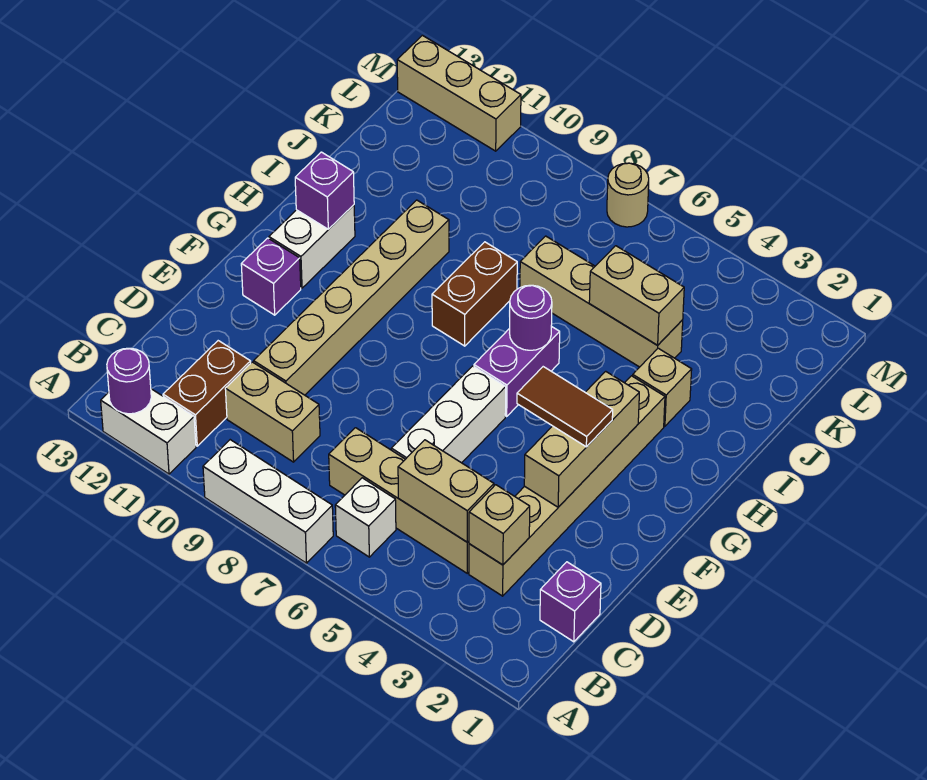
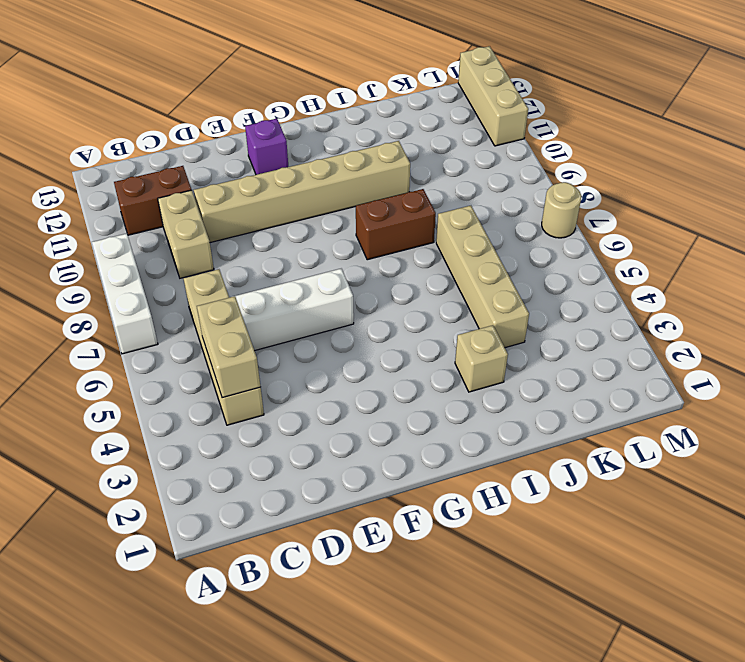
none -> white 1x2 brick [101,389,196,474]
none -> white 1x1 brick [335,478,396,557]
none -> purple 1x1 brick [540,562,601,642]

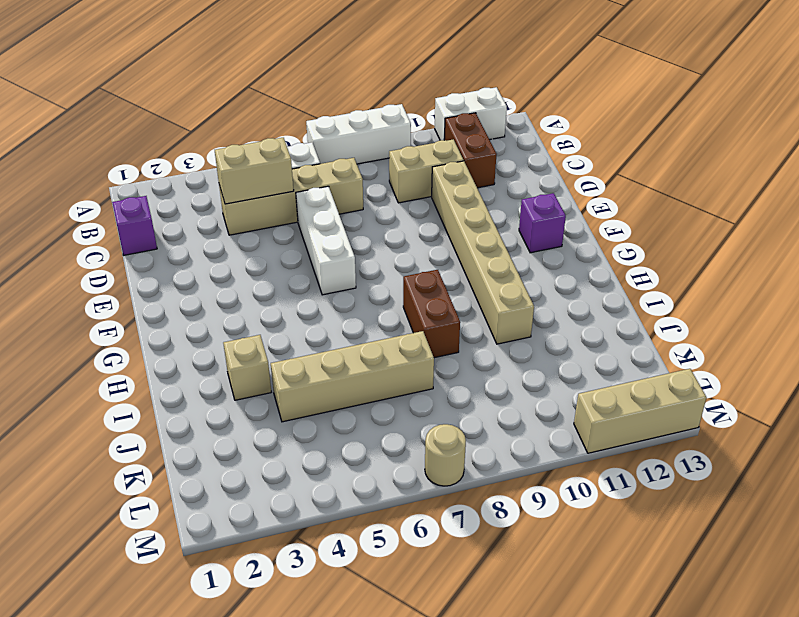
none -> tan 1x6 brick [469,376,665,596]
none -> purple 1x2 brick [474,326,560,416]
none -> white 1x2 brick [269,205,355,288]

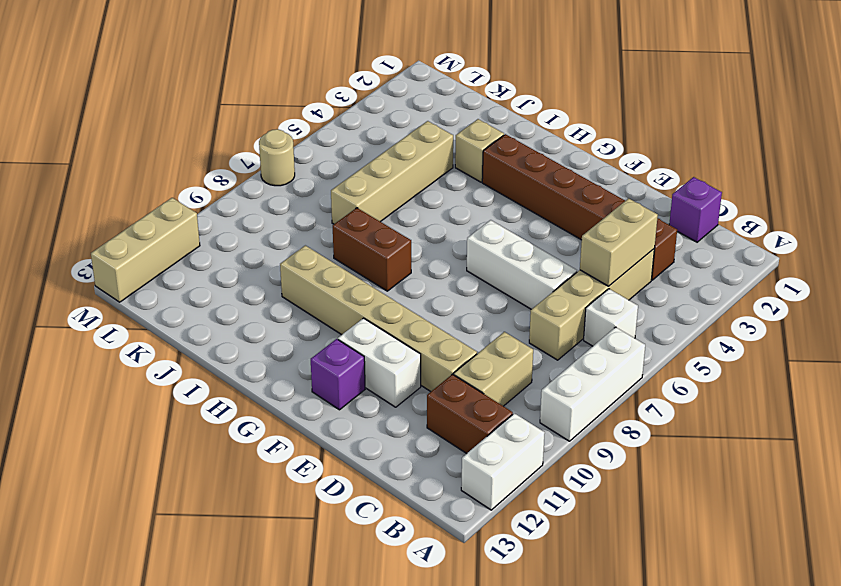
brown 1x6 brick [482,134,677,280] -> tan 1x6 brick [469,376,665,596]
white 1x2 brick [338,318,421,407] -> white 1x2 brick moved to [269,205,355,288]
none -> purple 1x2 brick [474,326,560,416]
none -> purple 1x1 round brick [107,348,151,414]
none -> tan 1x1 brick [469,485,530,565]

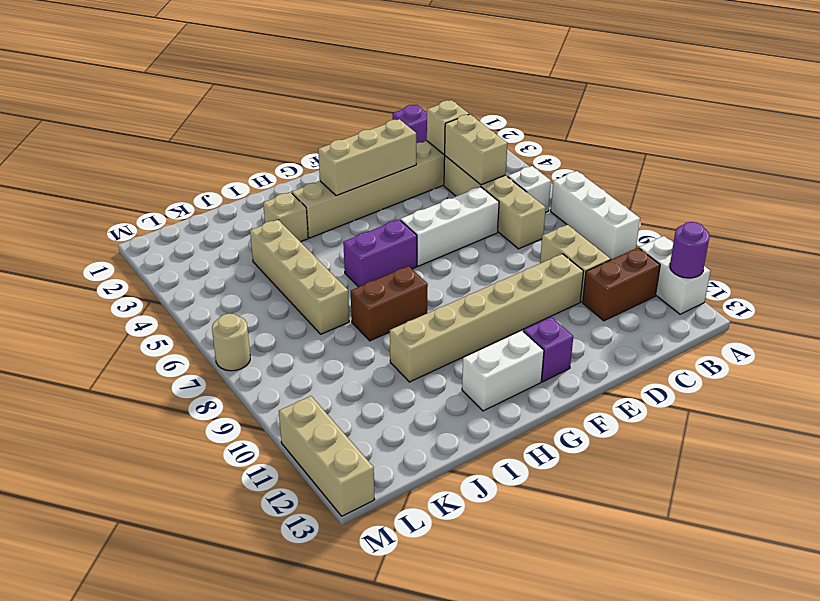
none -> purple 1x1 round brick [509,285,552,350]
none -> purple 1x1 brick [295,152,354,229]
none -> tan 1x2 brick [589,246,684,345]

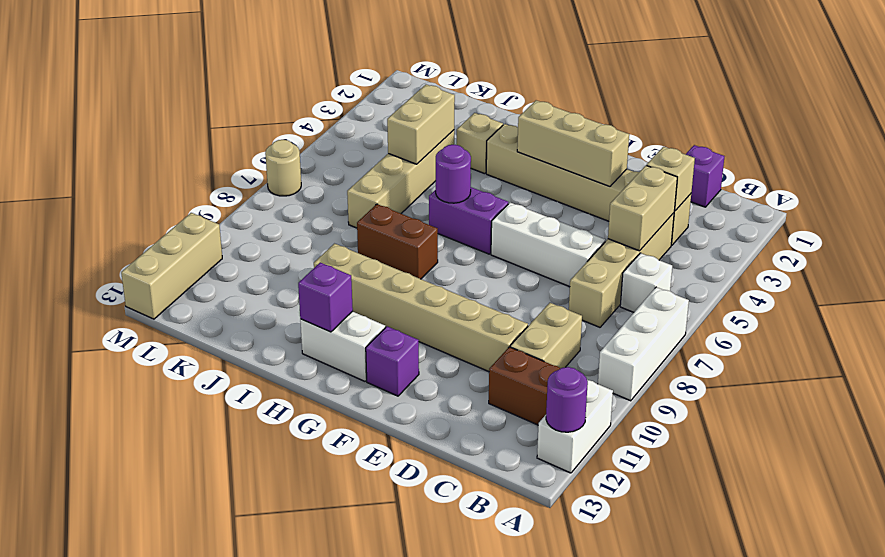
none -> brown 1x2 tile [517,367,613,447]

